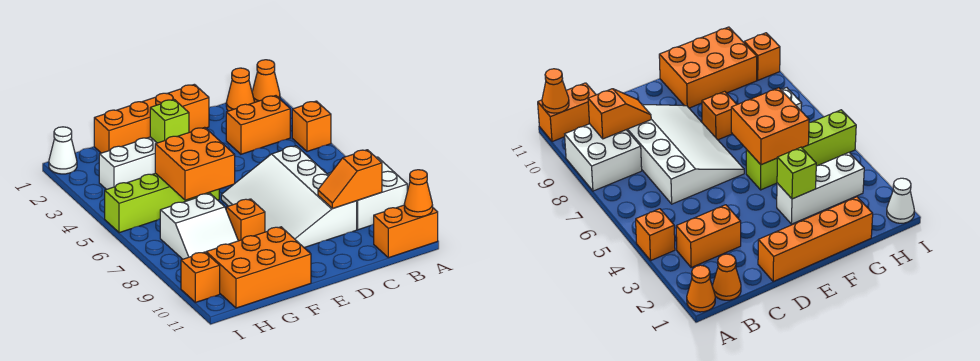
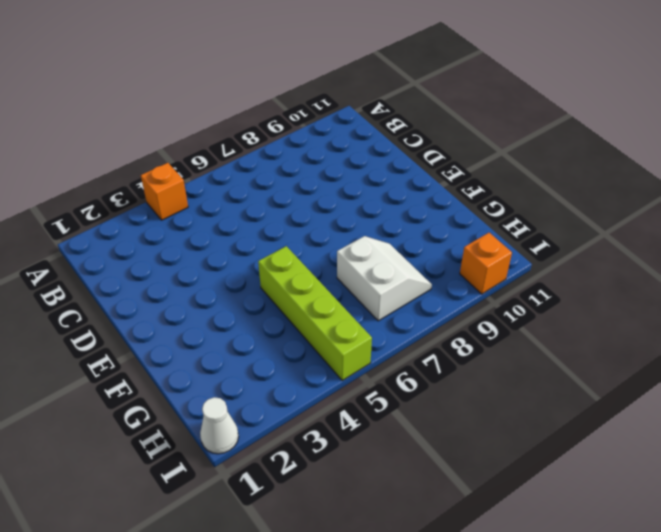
none -> orange 1x1 cone [252,60,280,102]
none -> white 2x2 brick [328,157,407,230]
none -> orange 1x2 brick [374,205,438,258]

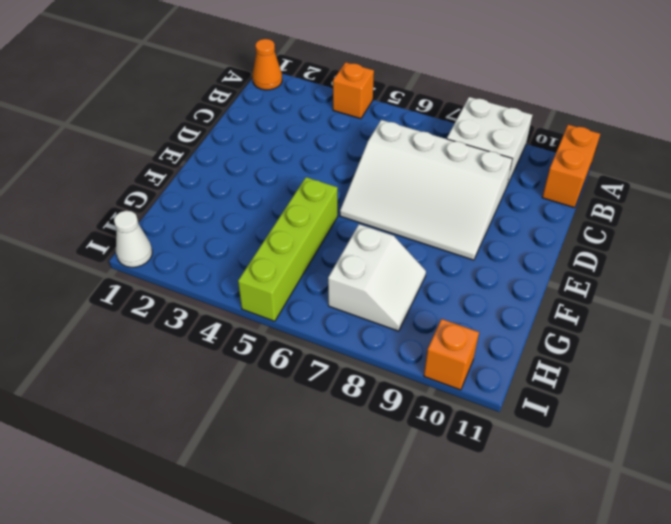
none -> orange 1x1 cone [226,68,254,111]
none -> orange 1x2 brick [226,96,290,154]
none -> orange 1x4 brick [94,84,209,153]

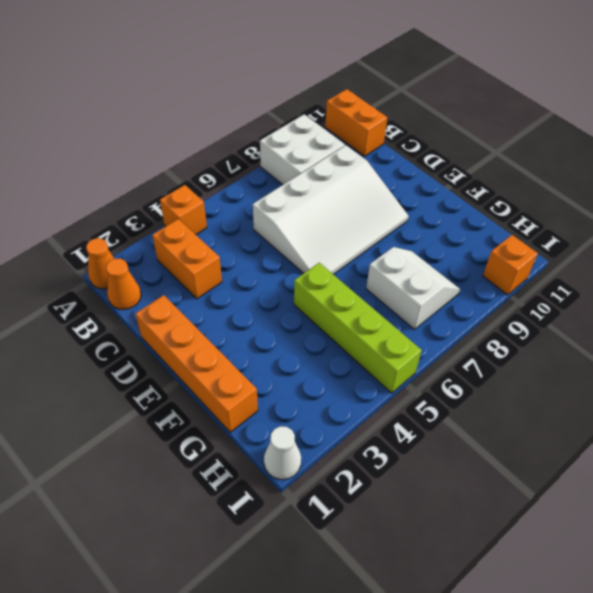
none -> white 1x3 brick [99,137,156,190]
none -> orange 1x1 brick [226,199,265,241]
none -> orange 2x3 brick [206,227,311,308]

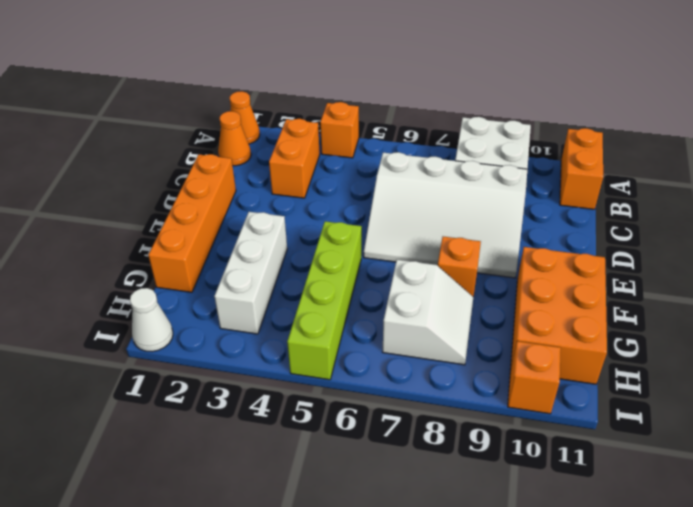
none -> orange 1x1 cone [404,170,433,217]
none -> orange 1x2 slope [318,150,382,208]
none -> lime 1x1 brick [150,100,189,143]

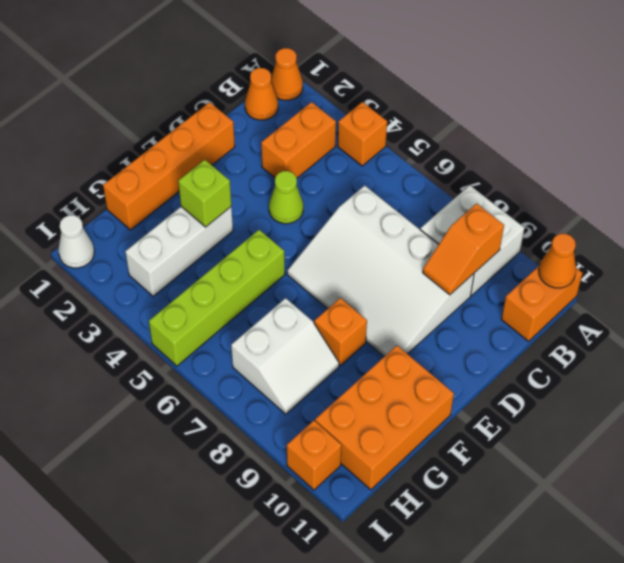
lime 1x1 cone [269,171,303,224] -> none
none -> orange 2x2 brick [155,127,235,200]

